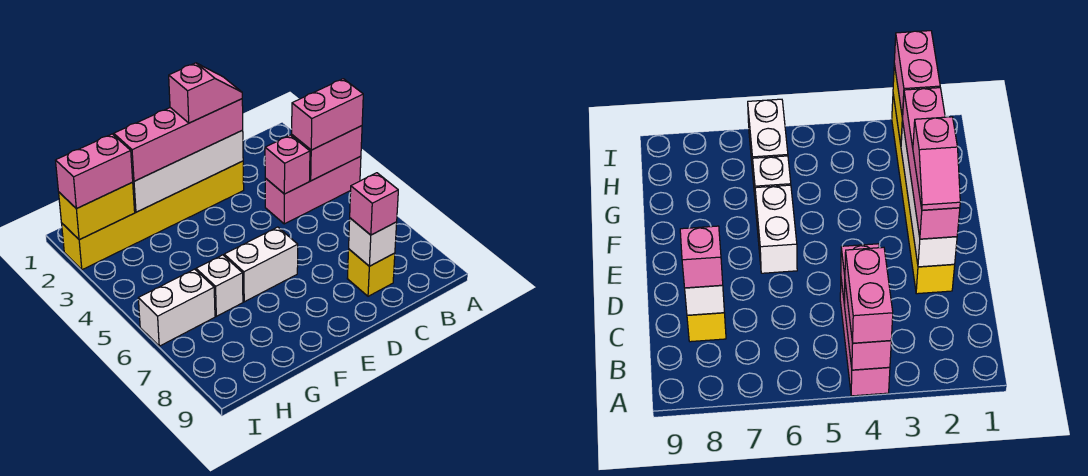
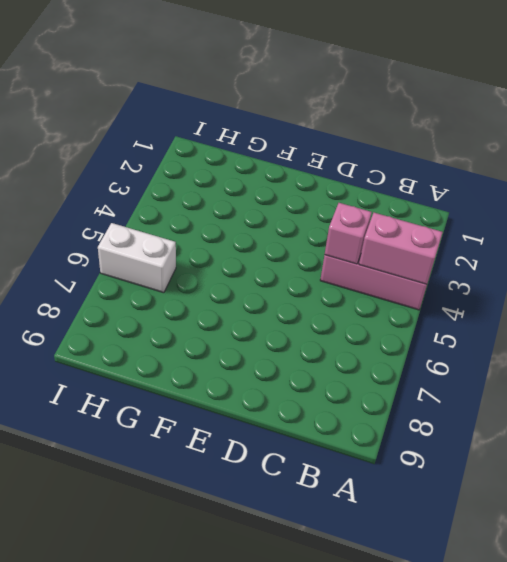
none -> yellow 1x1 brick [347,249,395,296]
none -> yellow 1x6 brick [62,161,244,270]
none -> white 1x2 brick [224,227,298,302]

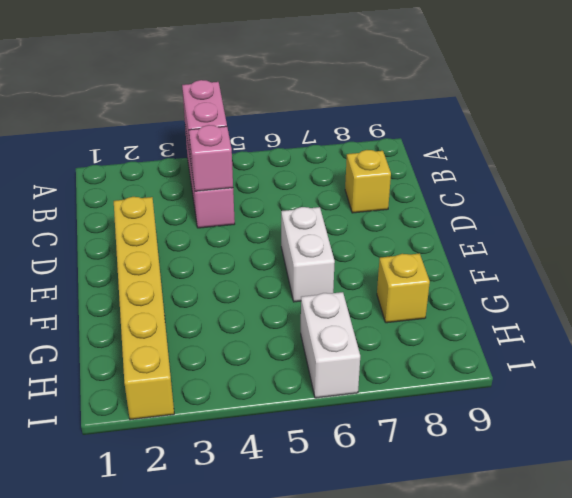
yellow 1x1 brick [377,253,430,323] -> none
none -> white 1x1 brick [196,255,243,316]
none -> white 1x1 brick [349,218,397,266]
none -> white 1x4 brick [133,130,243,212]

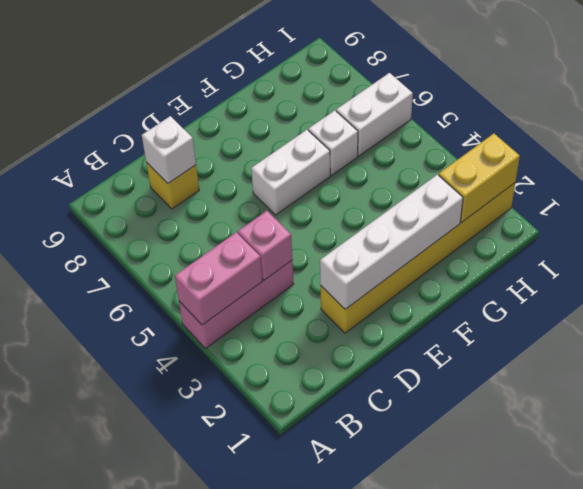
none -> pink 1x2 brick [292,79,363,150]
none -> pink 1x1 brick [350,173,398,235]
none -> pink 1x4 brick [114,99,243,181]

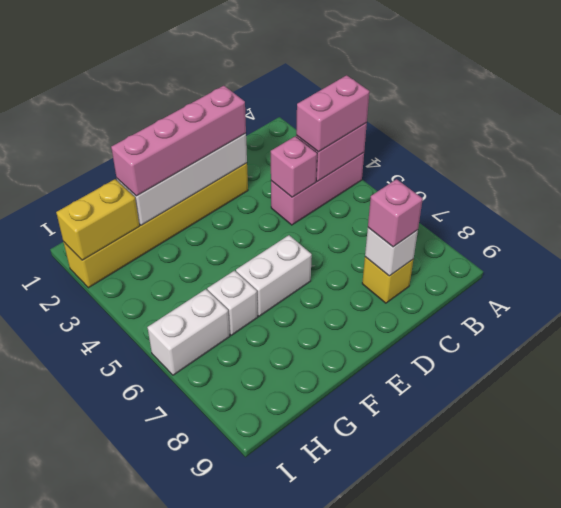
none -> pink 1x2 brick [55,134,133,209]
none -> pink 1x2 slope [169,63,242,123]

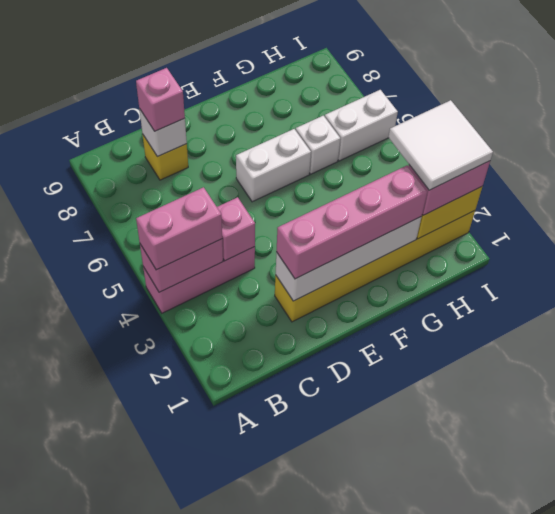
white 2x2 tile [388,100,493,190] -> none
none -> pink 1x2 slope [169,63,242,123]

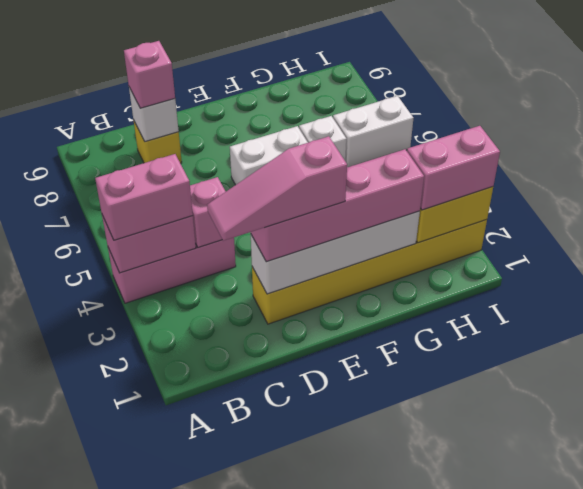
pink 1x3 slope [207,136,347,241] -> pink 1x2 slope [169,63,242,123]

